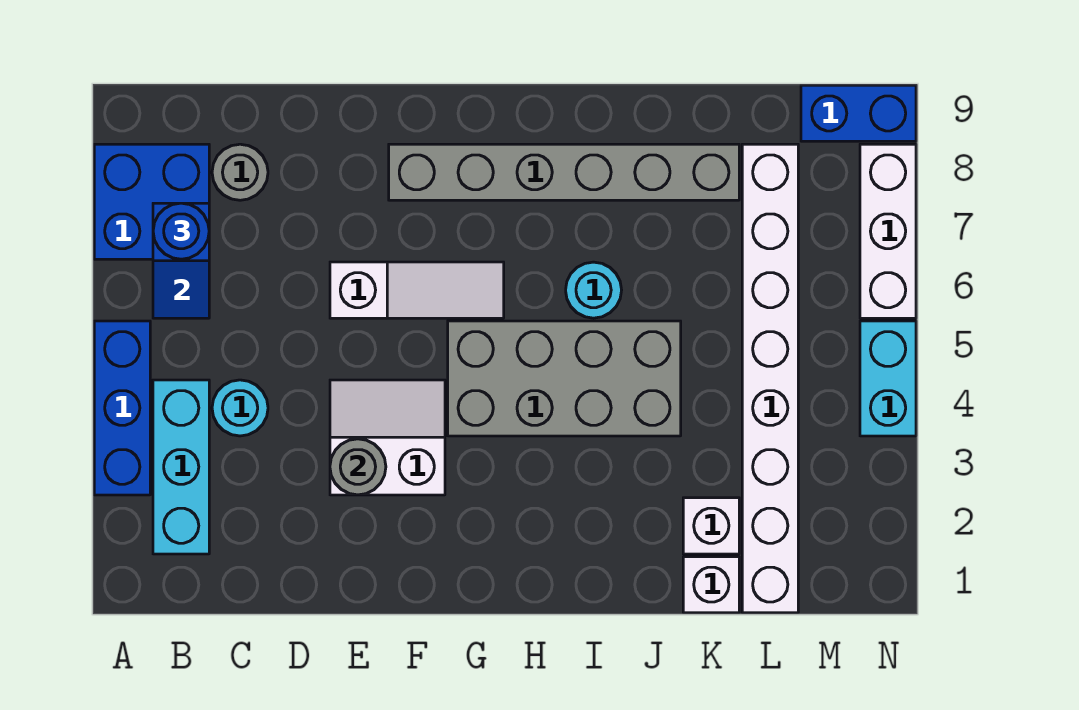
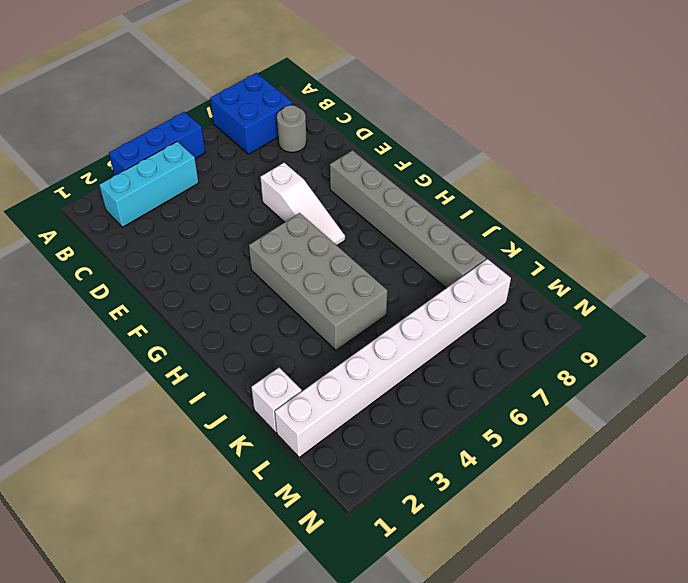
none -> cyan 1x1 round brick [212,380,268,436]
none -> white 2x2 slope [330,380,445,495]
none -> cyan 1x1 round brick [566,262,622,318]

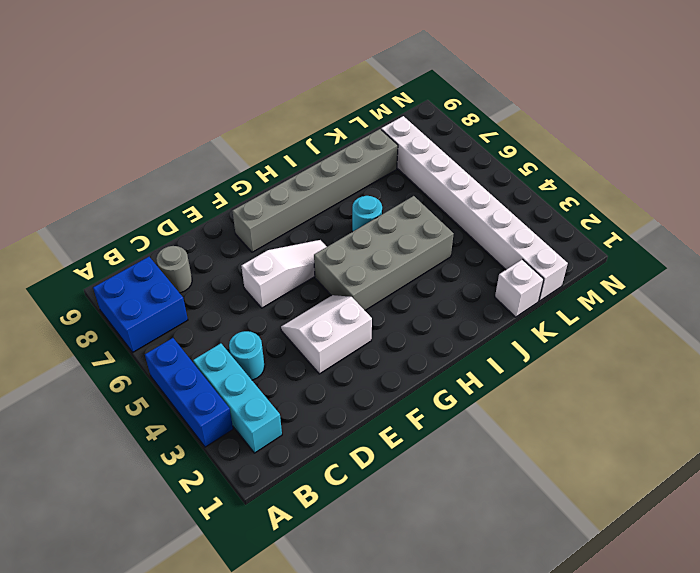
none -> white 1x1 brick [683,498,739,554]
none -> blue 1x2 brick [801,85,916,141]
none -> cyan 1x2 brick [860,321,916,436]

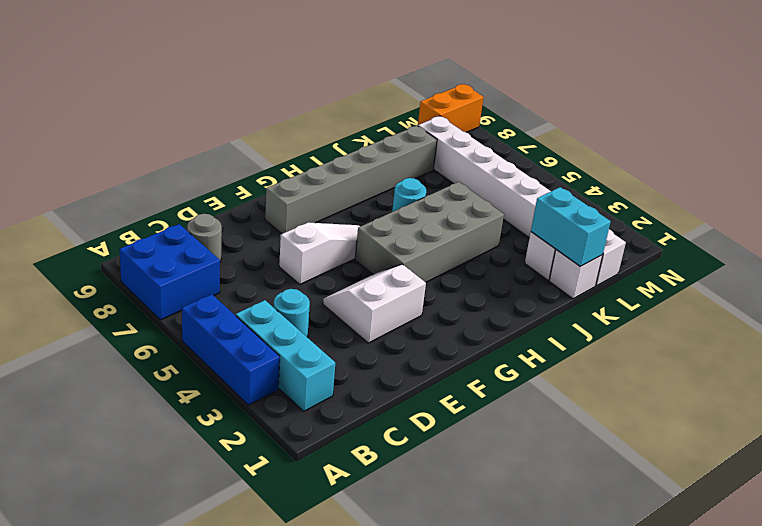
cyan 1x2 brick [531,187,611,266] -> cyan 1x2 brick moved to [860,321,916,436]
orange 1x2 brick [418,84,484,132] -> blue 1x2 brick [801,85,916,141]
none -> white 1x3 brick [860,144,916,318]
none -> blue 1x2 slope [153,203,209,318]
none -> grey 1x1 round brick [330,439,386,495]

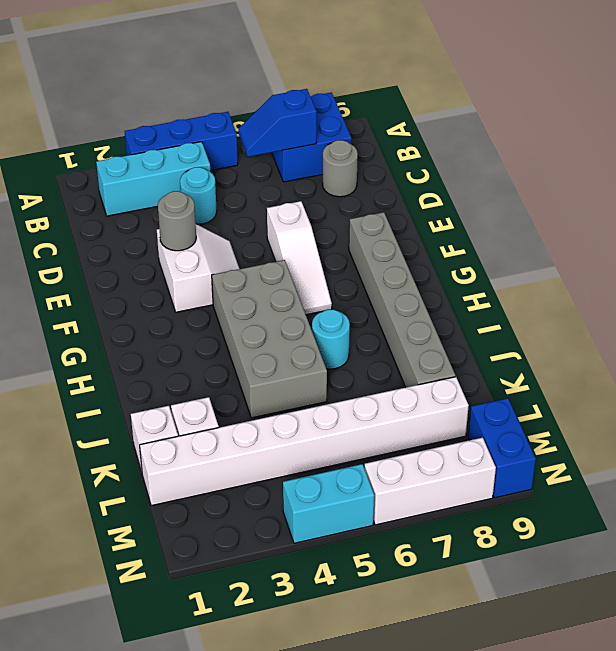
none -> blue 1x1 round brick [153,203,209,259]

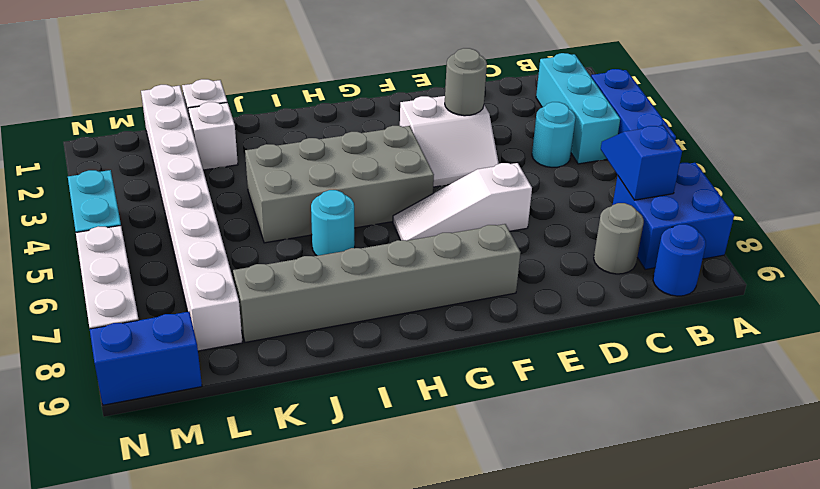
blue 1x1 round brick [653,224,706,296] -> blue 1x1 round brick moved to [153,203,209,259]

